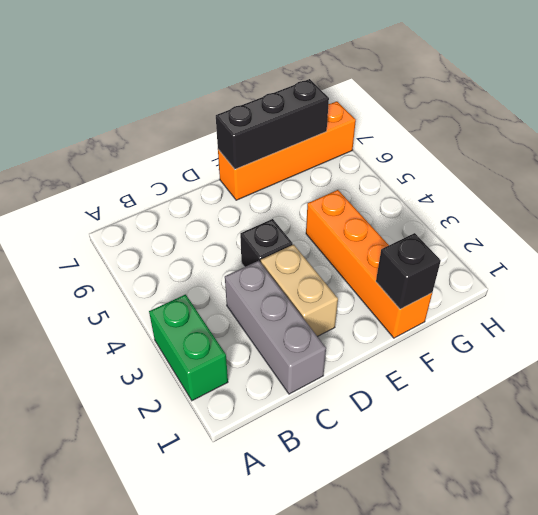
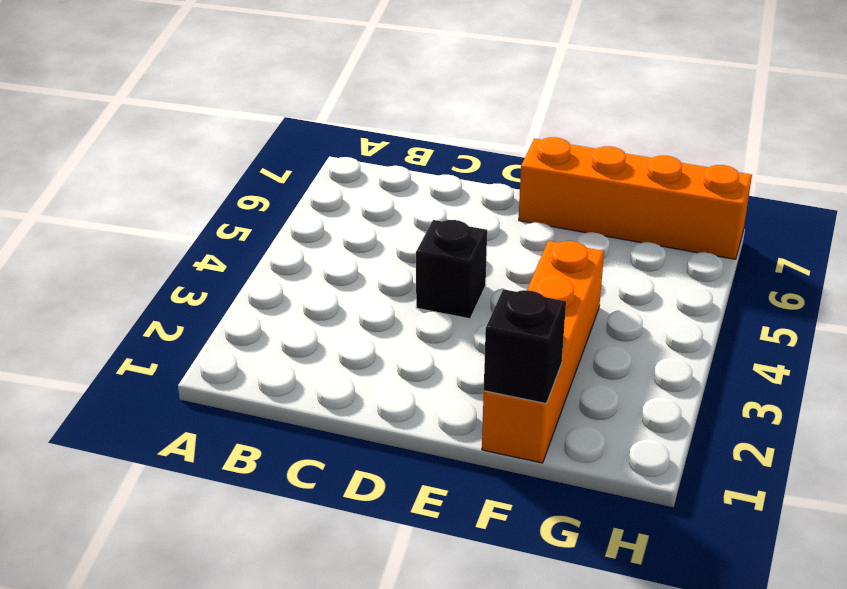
none -> green 1x2 brick [149,294,228,401]
none -> grey 1x3 brick [225,261,326,394]

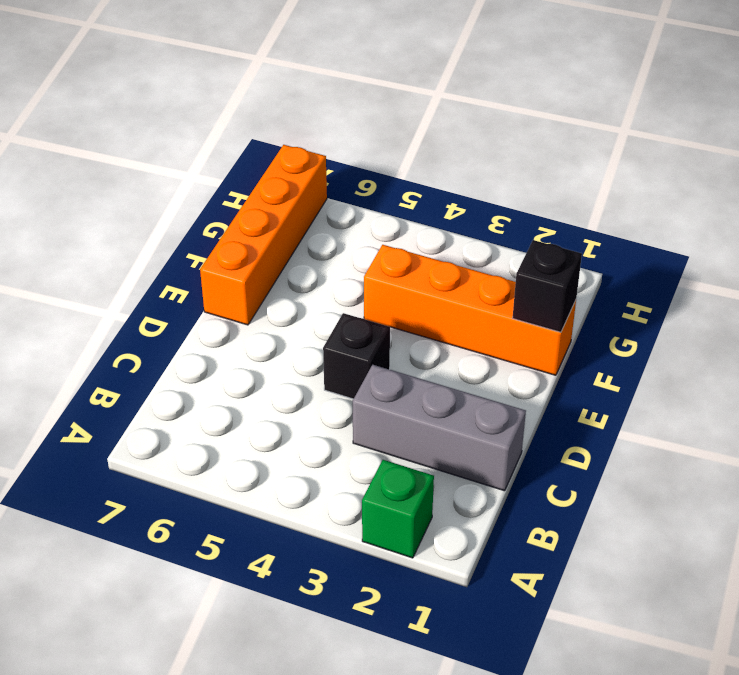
green 1x1 brick [362,460,434,558] -> green 1x2 brick [149,294,228,401]
none -> tan 1x2 brick [261,244,338,337]
none -> black 1x3 brick [216,79,329,169]

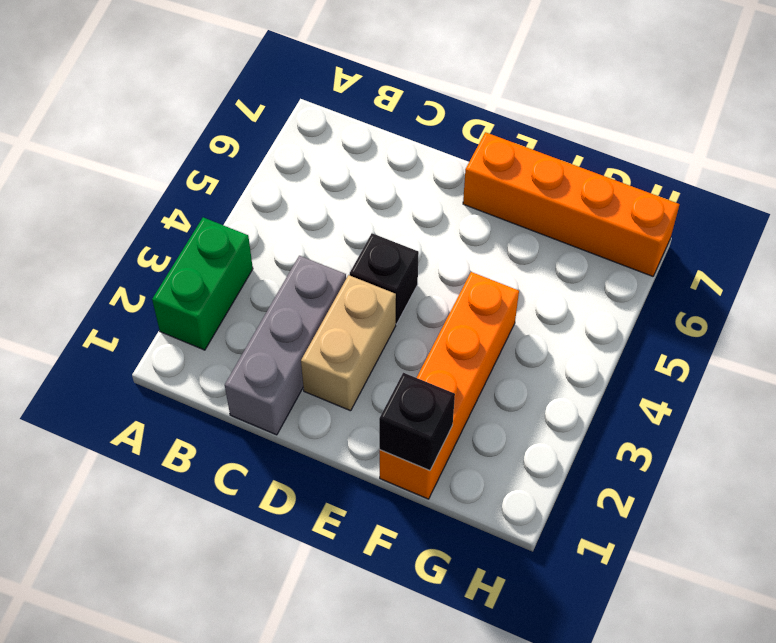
none -> black 1x3 brick [216,79,329,169]

